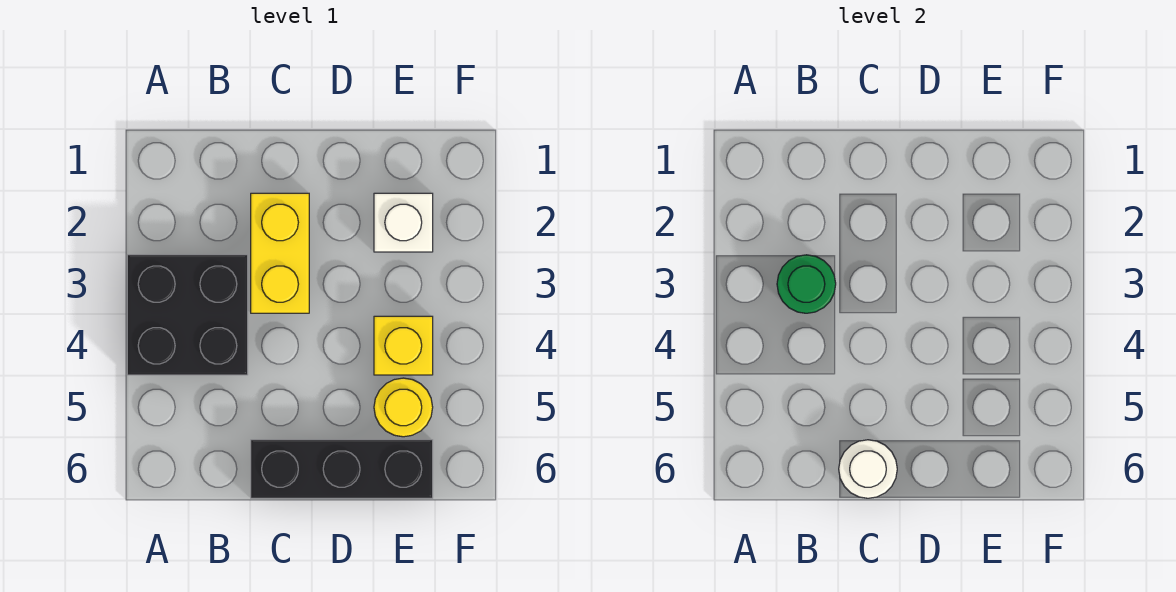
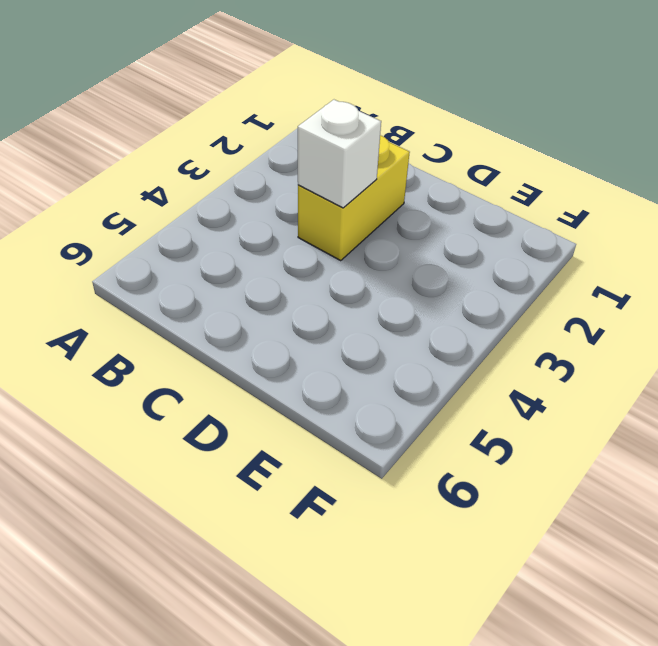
white 1x1 brick [298,100,381,208] -> white 1x1 brick moved to [374,193,433,252]
none -> black 2x2 brick [127,255,248,375]
none -> black 1x3 brick [251,440,433,498]

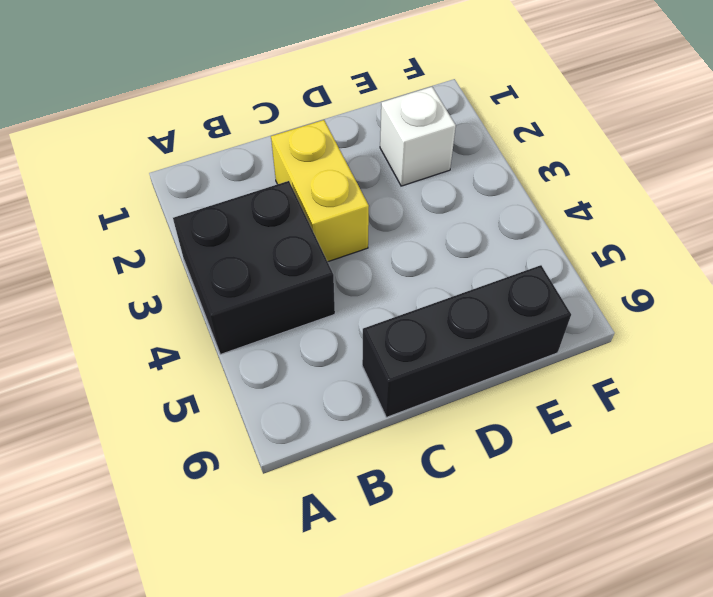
none -> yellow 1x1 brick [374,316,433,375]
none -> yellow 1x1 round brick [374,378,433,437]

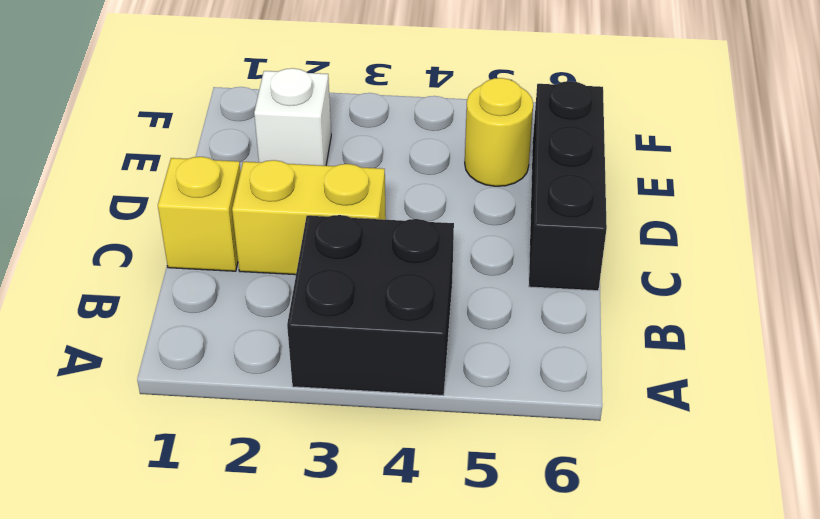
yellow 1x1 brick [158,157,241,271] -> yellow 1x1 brick moved to [374,316,433,375]
none -> green 1x1 round brick [777,255,836,313]
none -> white 1x1 round brick [839,440,897,498]

